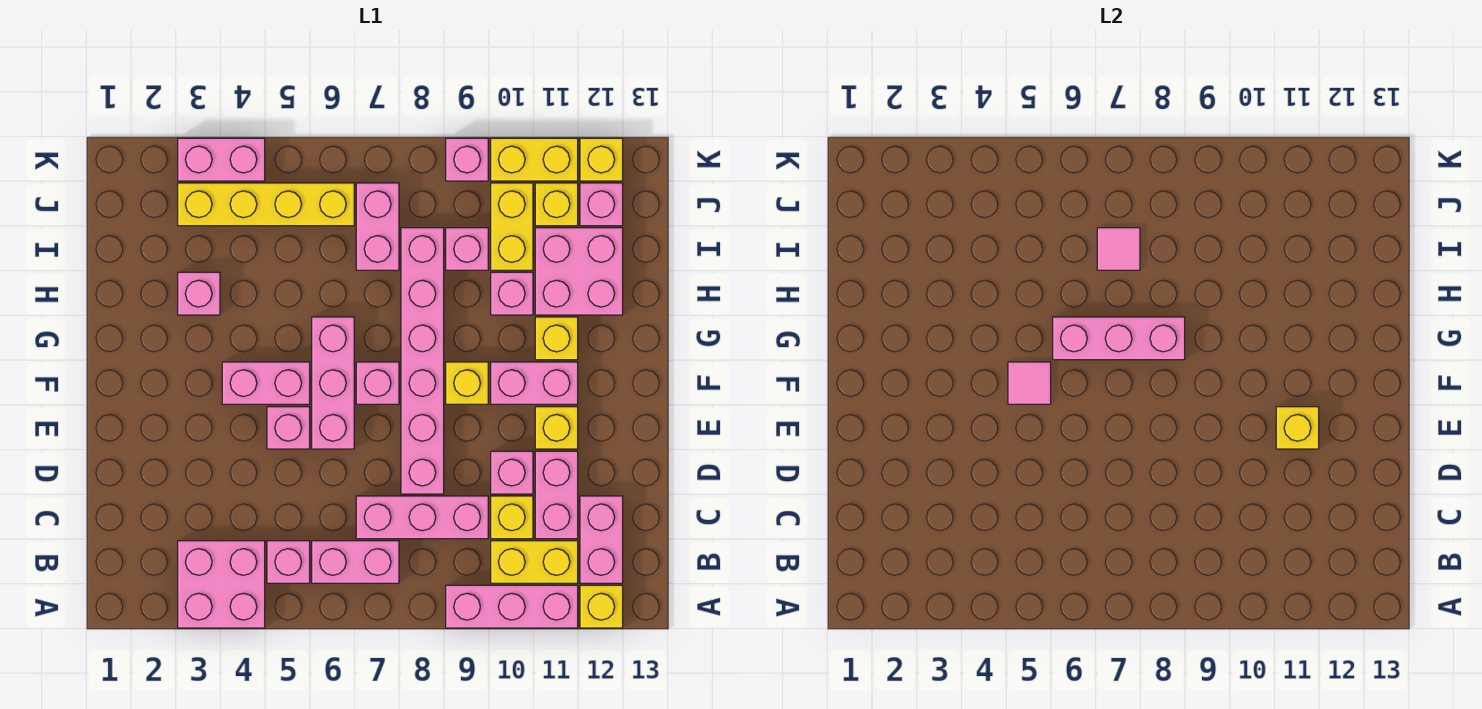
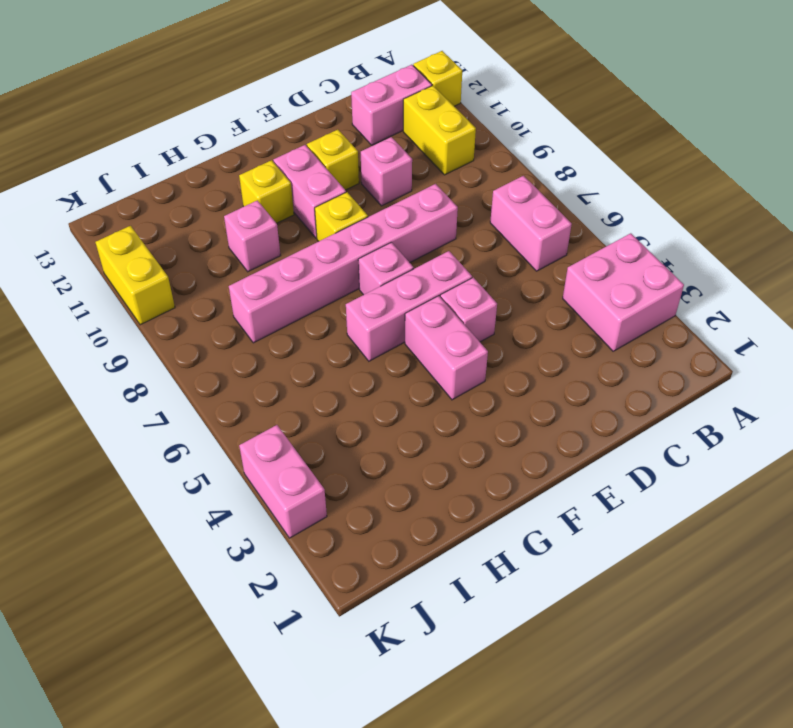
none -> pink 1x3 brick [446,585,578,628]
none -> pink 1x1 brick [267,541,310,583]
none -> pink 1x3 brick [356,496,488,539]
none -> yellow 1x1 brick [491,496,533,539]

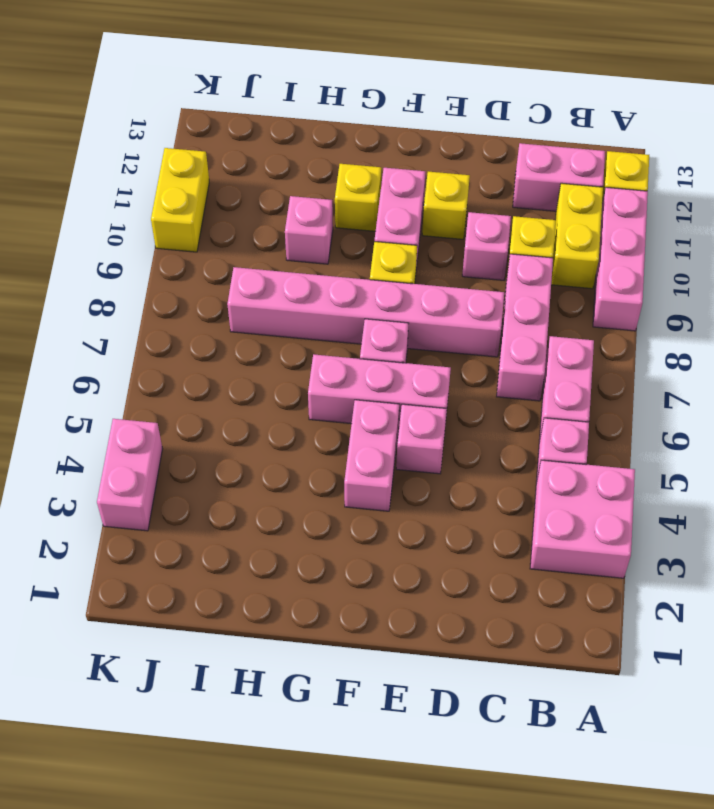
none -> pink 1x2 brick [535,451,578,539]
none -> pink 1x1 brick [178,272,220,315]
none -> pink 2x2 brick [535,228,623,315]
none -> pink 1x2 brick [356,183,399,270]

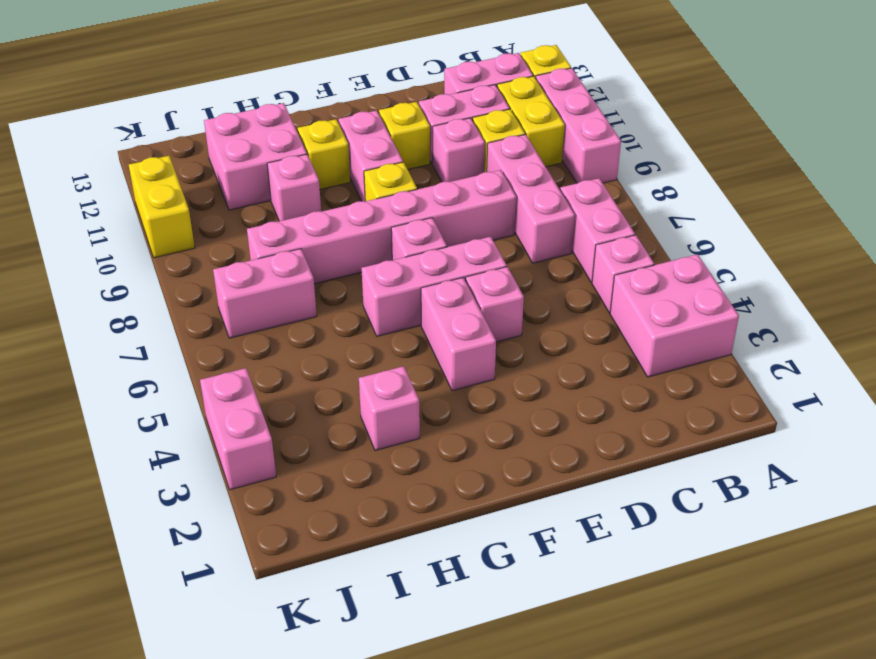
none -> pink 1x1 brick [446,228,488,270]
none -> yellow 1x2 brick [491,183,533,270]
none -> yellow 1x4 brick [178,183,354,226]
none -> yellow 1x1 brick [535,183,578,226]

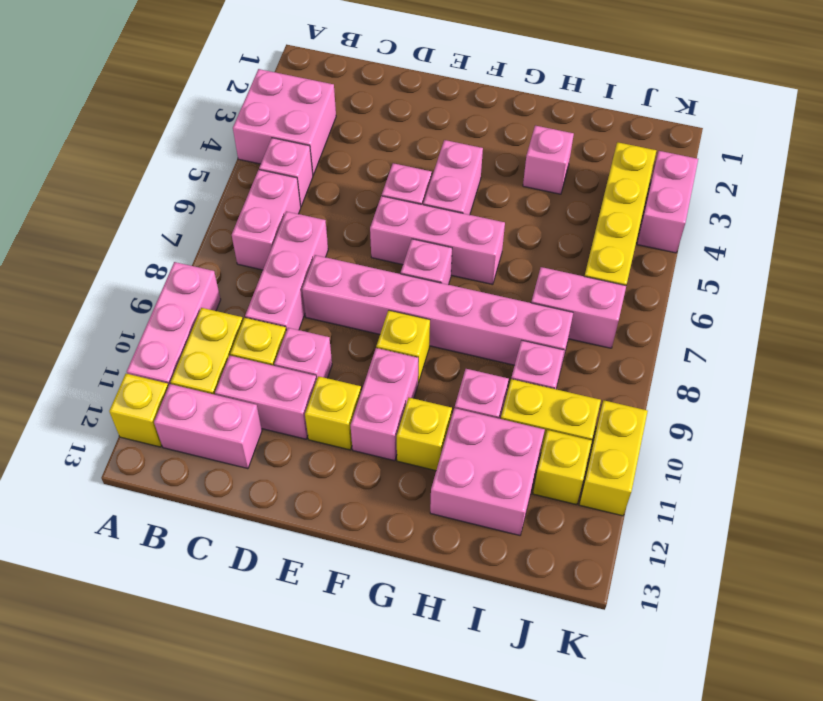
none -> pink 1x1 brick [580,183,623,226]
none -> pink 1x1 brick [446,138,488,181]
none -> yellow 1x1 brick [580,138,623,181]
none -> yellow 1x1 brick [1276,407,1319,449]

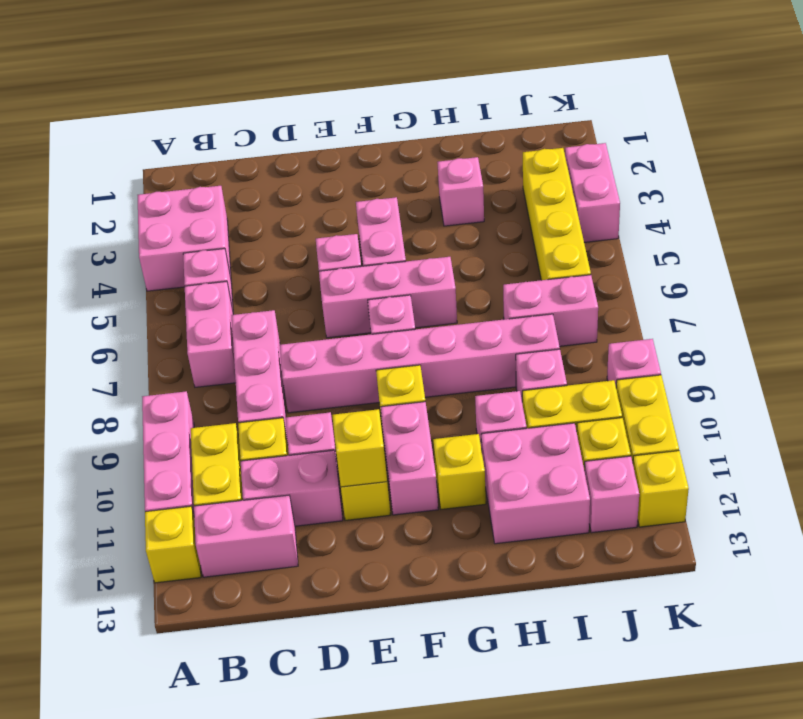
none -> pink 1x1 tile [1008,362,1051,404]
none -> pink 1x3 brick [1053,317,1185,360]
none -> pink 1x1 tile [1097,228,1140,270]

